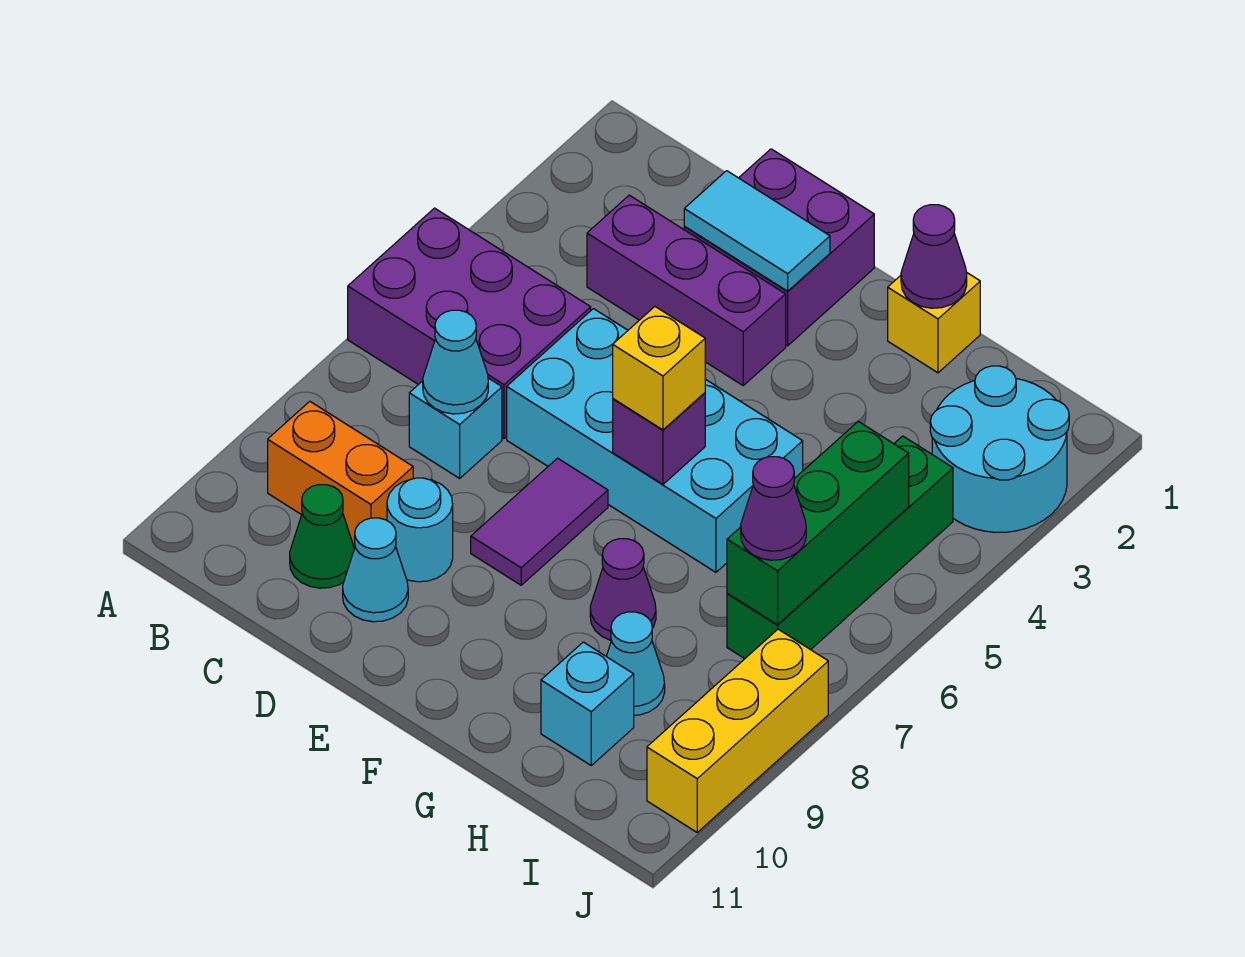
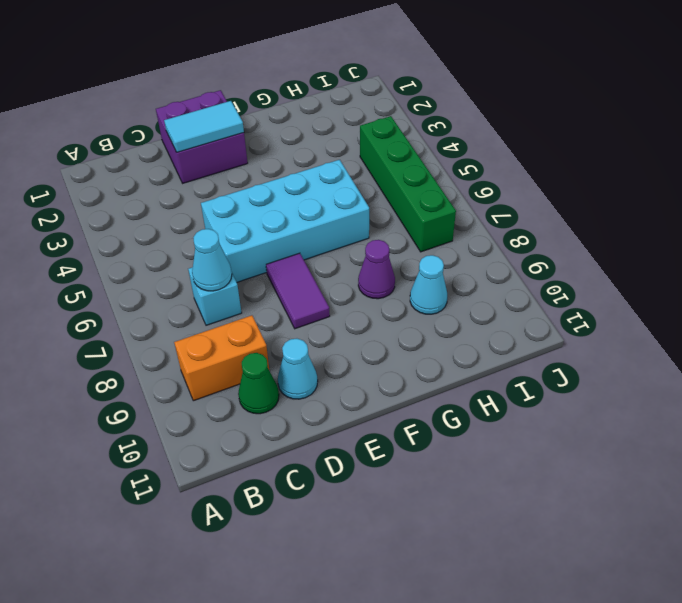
none -> purple 2x3 brick [348,208,591,438]
none -> purple 1x3 brick [587,195,786,385]
none -> cyan 1x1 round brick [387,478,453,582]

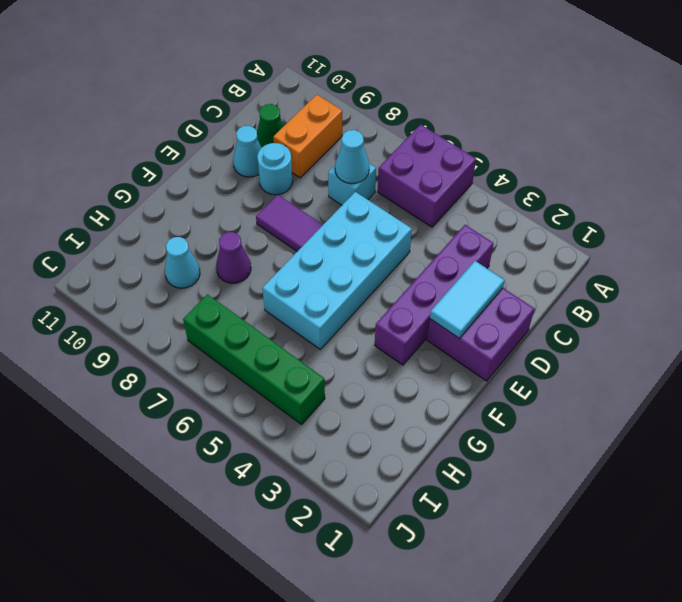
purple 2x2 brick [378,124,476,227] -> purple 2x3 brick [348,208,591,438]
purple 1x4 brick [375,225,494,365] -> purple 1x3 brick [587,195,786,385]
none -> yellow 1x1 brick [888,272,980,373]
none -> cyan 1x1 brick [541,642,634,765]
none -> cyan 2x2 round brick [930,366,1069,532]

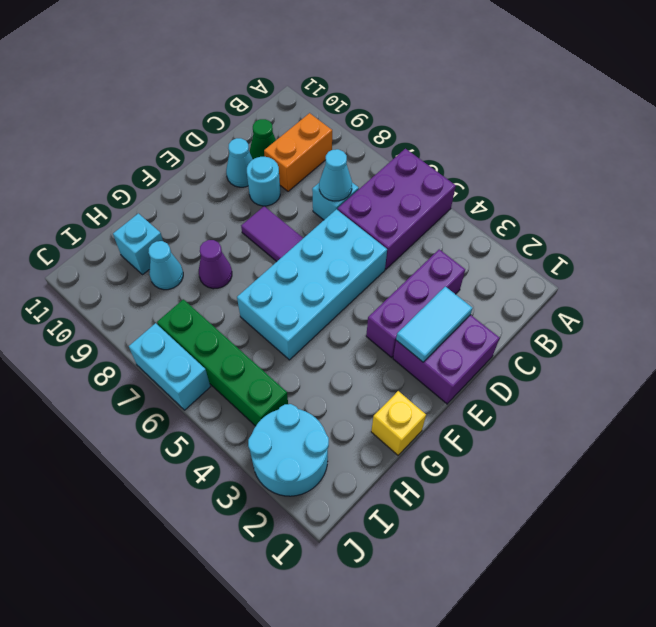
cyan 1x2 brick [129,323,211,410] -> none
none -> yellow 1x3 brick [647,629,828,832]
none -> purple 1x1 brick [613,393,705,484]
none -> purple 1x1 cone [901,205,967,308]

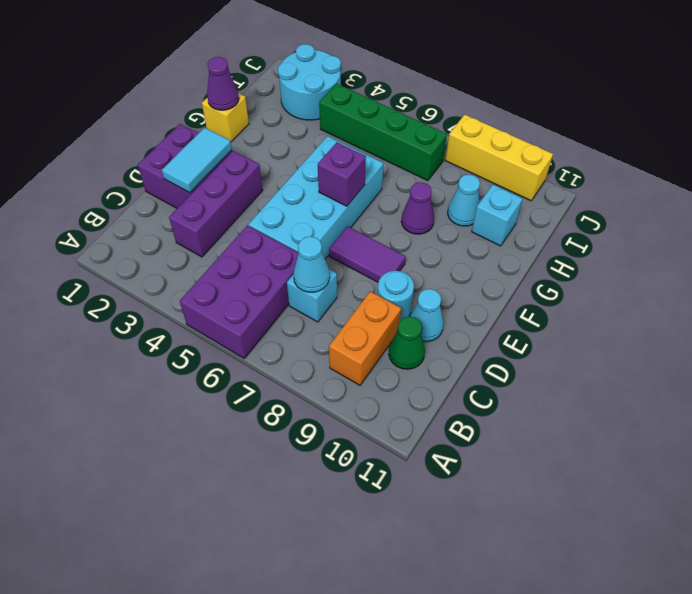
none -> green 1x3 brick [727,421,909,625]
none -> yellow 1x1 brick [613,307,705,430]
none -> purple 1x1 cone [741,457,806,560]

